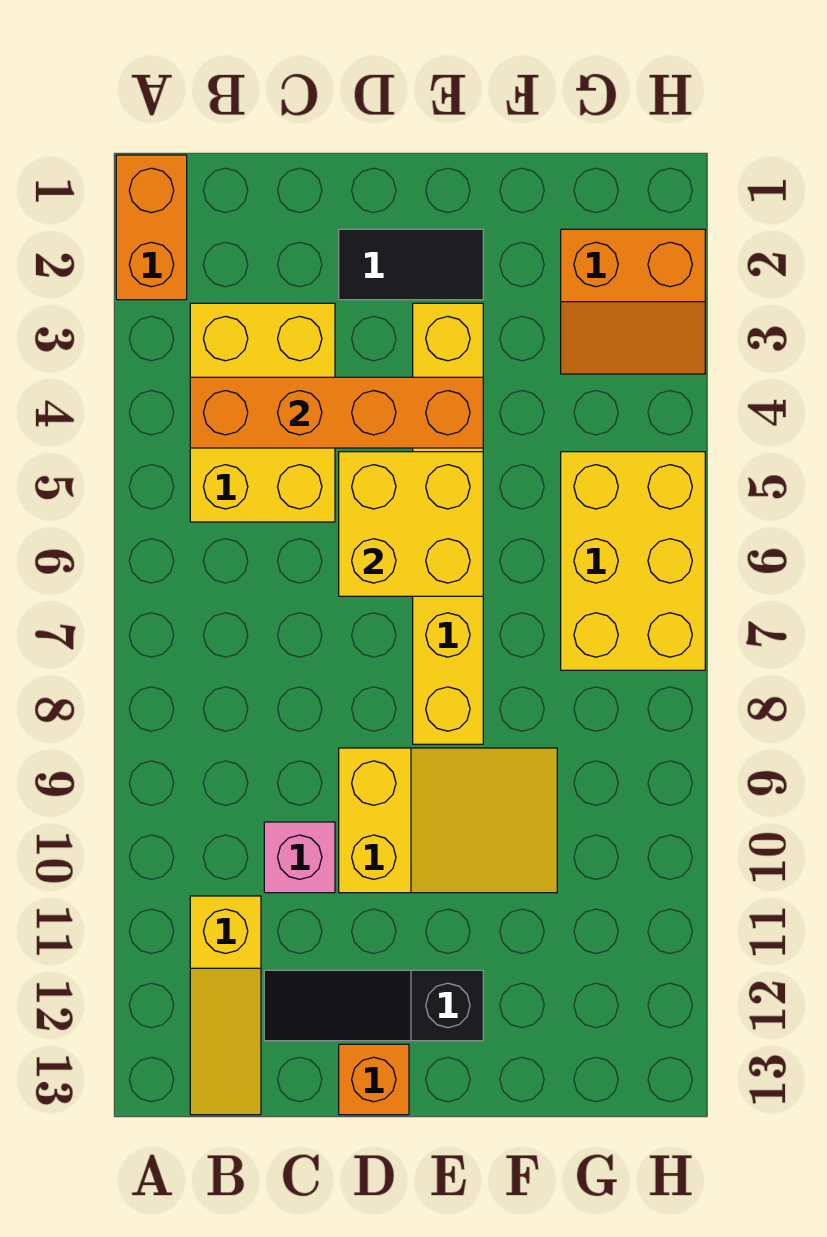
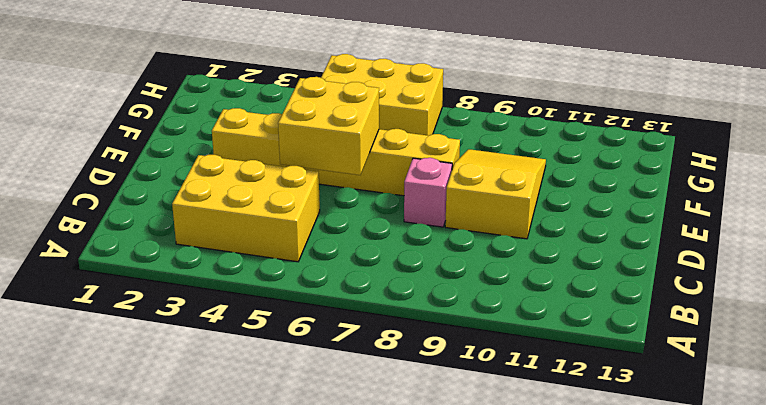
pink 1x1 brick [404,158,452,227] -> pink 1x1 brick moved to [264,822,335,893]
none -> orange 1x2 brick [116,155,187,300]
none -> yellow 1x3 slope [190,896,261,1115]
none -> black 1x3 slope [264,970,483,1041]

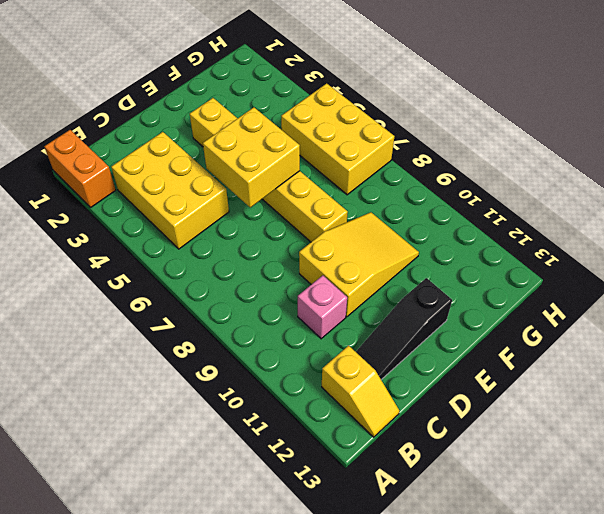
yellow 1x2 slope [322,346,399,437] -> yellow 1x3 slope [190,896,261,1115]
none -> black 1x2 tile [339,229,483,300]
none -> orange 1x1 brick [339,1044,409,1115]
none -> orange 2x2 slope [561,229,705,374]

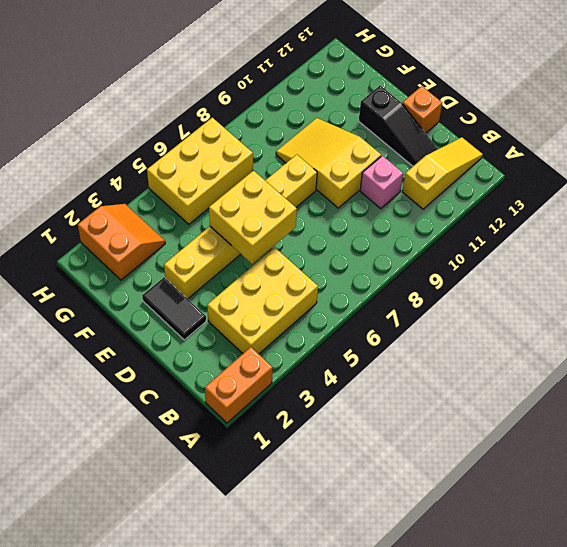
none -> orange 1x4 brick [190,377,483,448]

